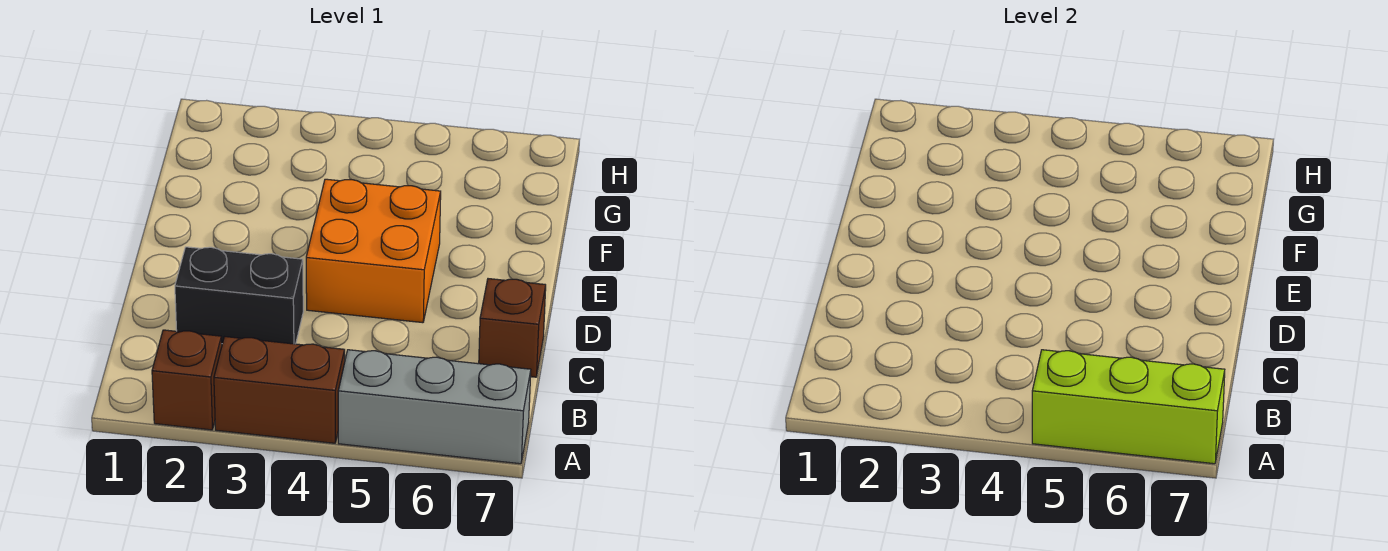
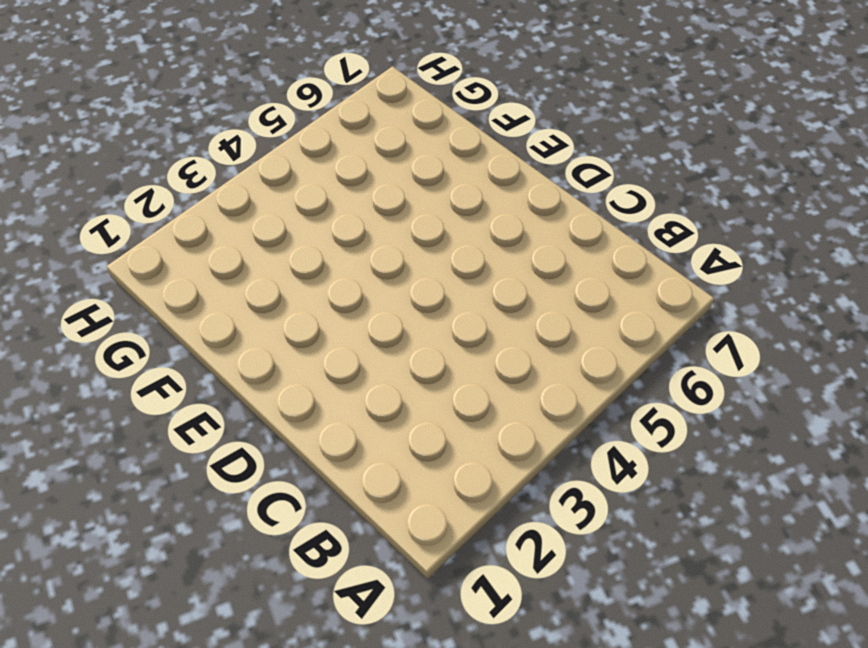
none -> brown 1x1 brick [152,330,222,430]
none -> brown 1x2 brick [214,337,345,443]

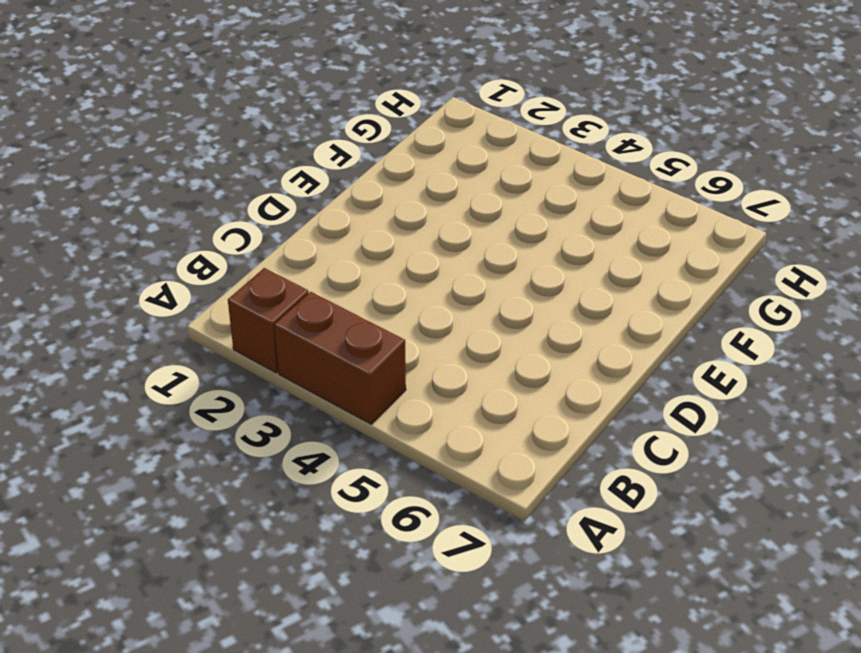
none -> grey 1x3 brick [338,350,531,464]
none -> black 1x2 brick [175,247,303,344]

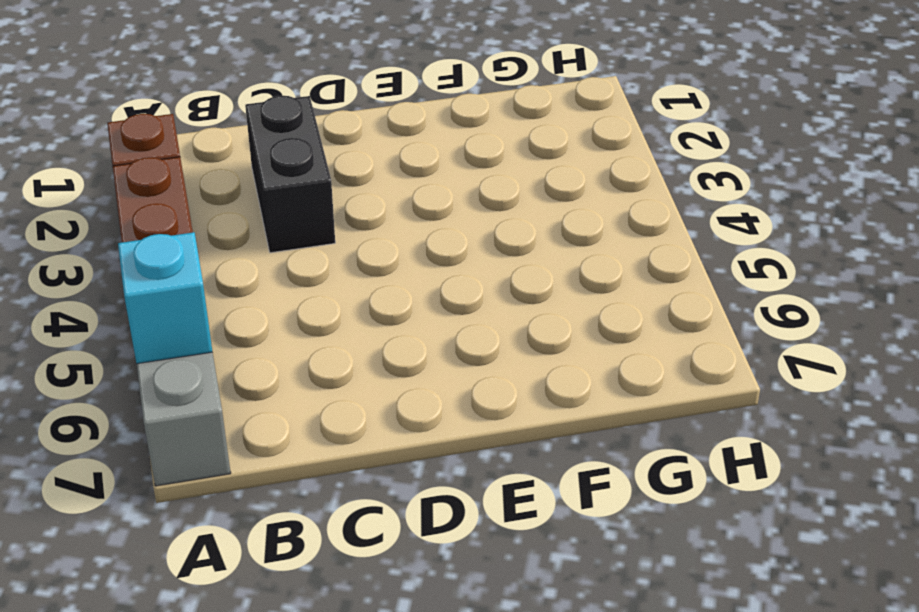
cyan 1x1 brick [118,232,212,364] -> lime 1x3 brick [1032,350,1225,464]
none -> brown 1x1 brick [479,279,546,377]
none -> orange 2x2 brick [306,179,441,323]

